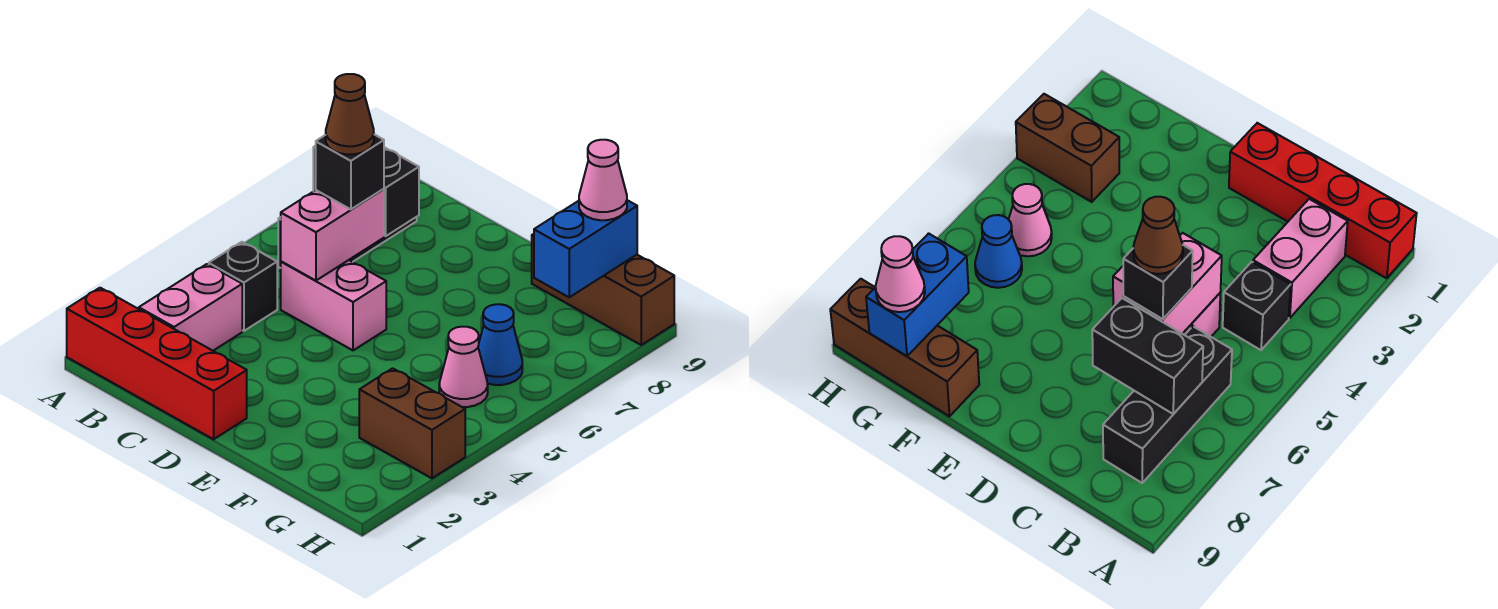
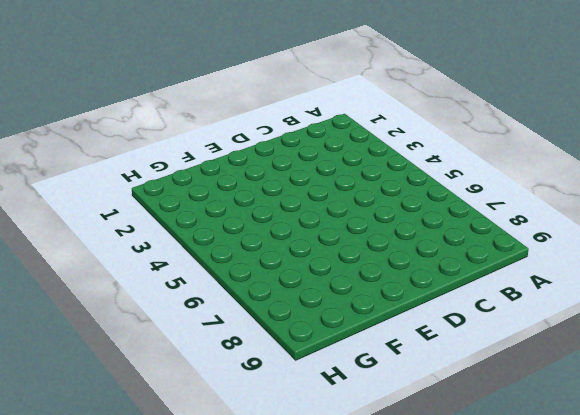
none -> red 1x4 brick [67,288,247,439]
none -> pink 1x2 brick [139,264,242,351]
none -> black 1x1 brick [209,242,277,331]

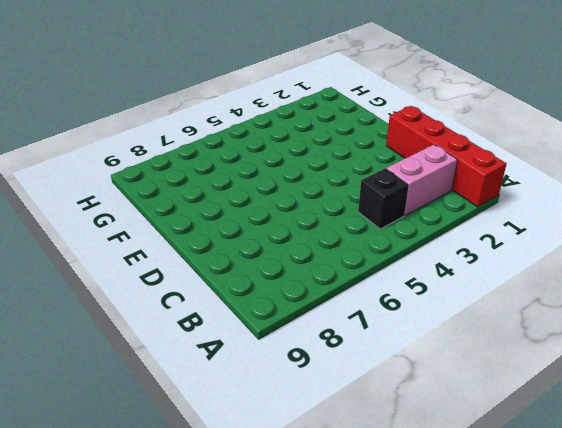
none -> black 1x3 brick [1103,326,1232,483]
none -> pink 1x2 brick [281,260,386,350]
none -> brown 1x3 brick [532,234,674,345]

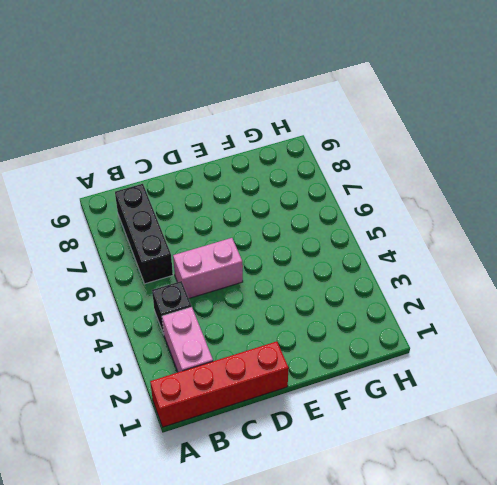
none -> brown 1x3 brick [532,234,674,345]
none -> brown 1x2 brick [359,368,465,478]
none -> pink 1x1 cone [439,327,488,407]

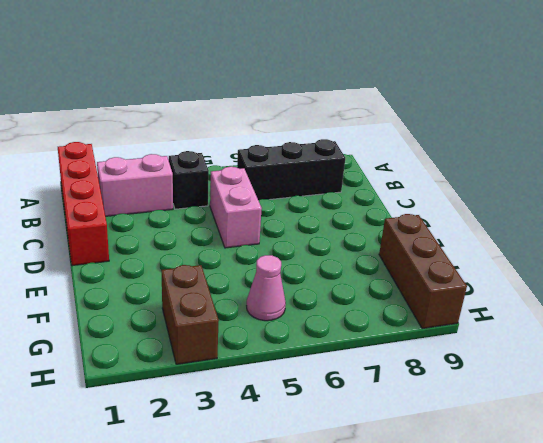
none -> blue 1x1 cone [478,304,522,385]
none -> black 1x2 brick [313,146,419,236]
none -> pink 1x2 brick [281,189,384,281]

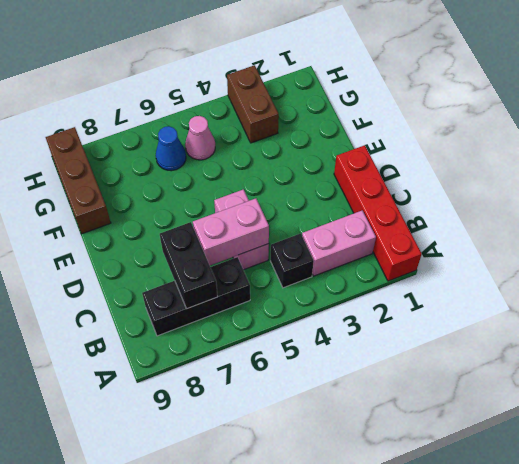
none -> blue 1x2 brick [534,200,637,297]
none -> black 1x1 brick [316,135,384,209]
none -> pink 1x1 cone [579,140,627,220]

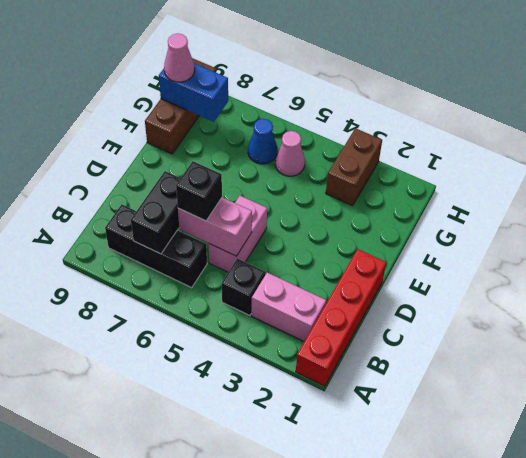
none -> brown 1x1 cone [326,74,374,154]

